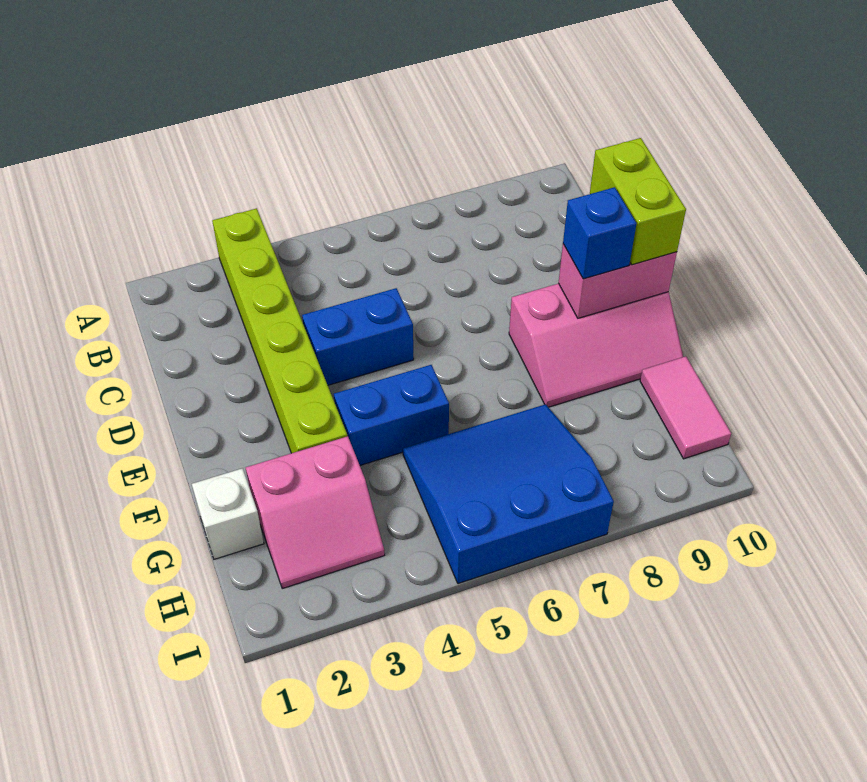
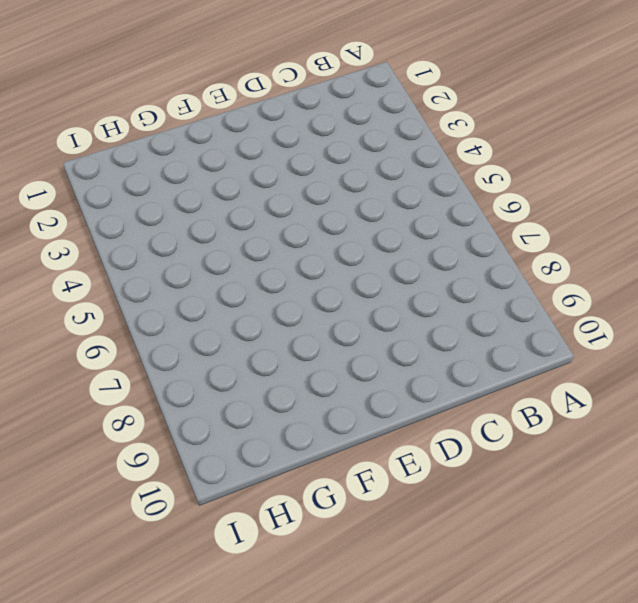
none -> lime 1x6 brick [212,208,347,453]
none -> blue 1x2 brick [302,288,414,385]

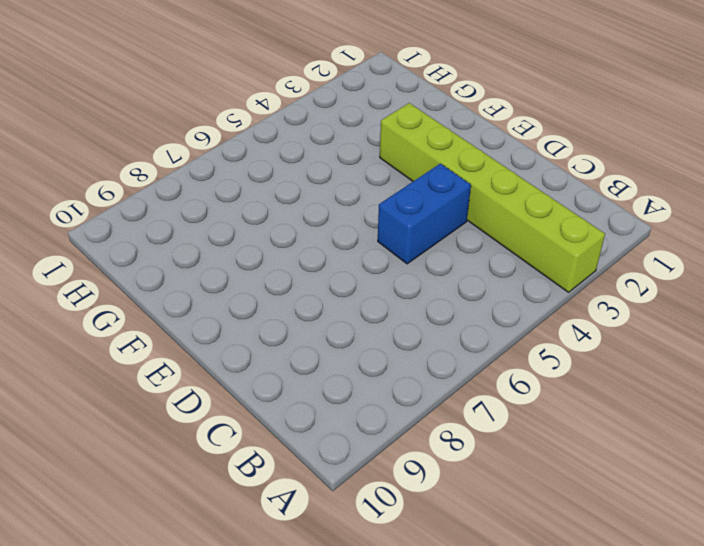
none -> pink 2x3 slope [509,283,683,407]
none -> blue 1x2 brick [334,365,449,465]

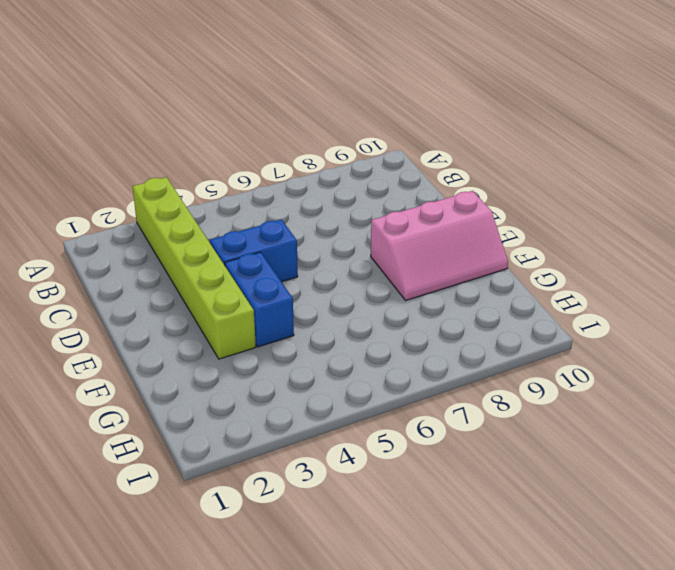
blue 1x2 brick [225,252,294,347] -> blue 1x2 brick turned to [334,365,449,465]
none -> white 1x1 brick [192,468,264,559]
none -> pink 2x2 slope [246,436,385,589]

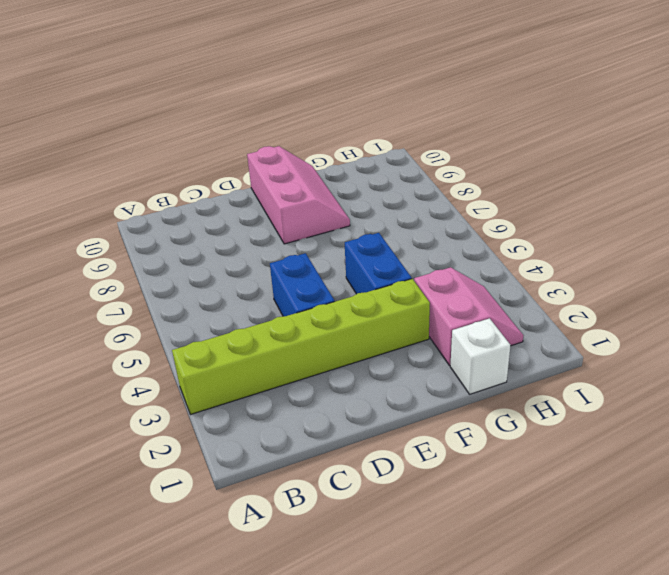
none -> blue 3x3 slope [403,404,614,584]
none -> pink 1x2 tile [640,356,731,459]

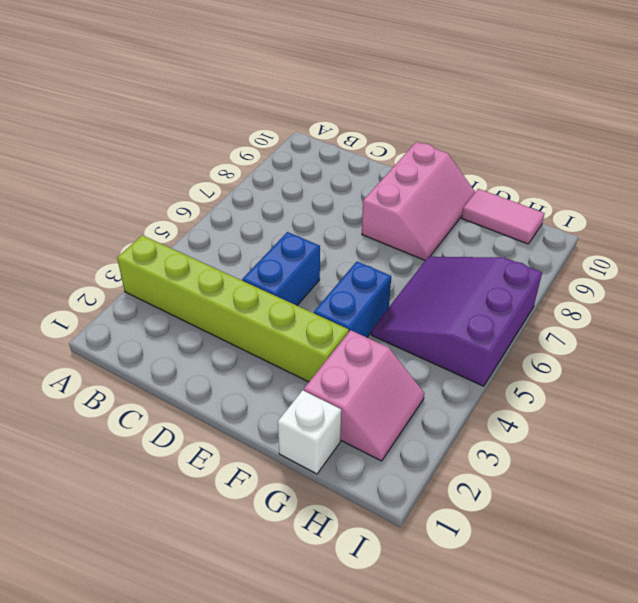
purple 3x3 slope [371,257,542,386] -> blue 3x3 slope [403,404,614,584]
none -> pink 1x2 brick [559,244,677,318]
none -> lime 1x2 brick [590,138,686,265]

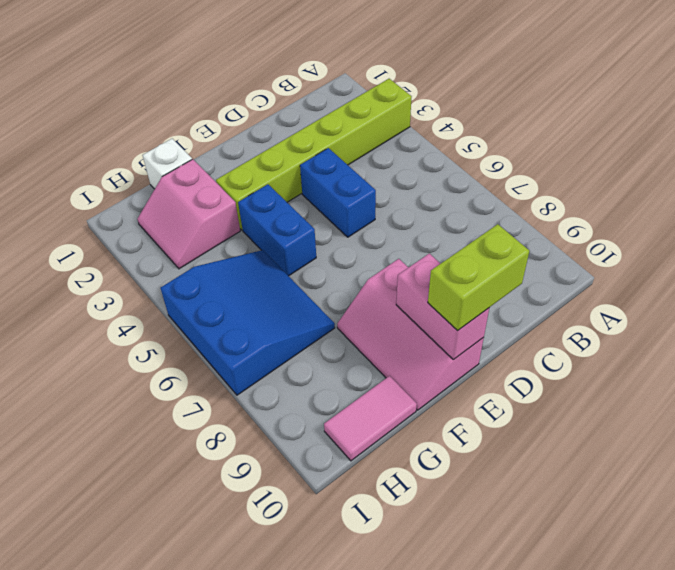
none -> blue 1x1 brick [563,187,637,279]

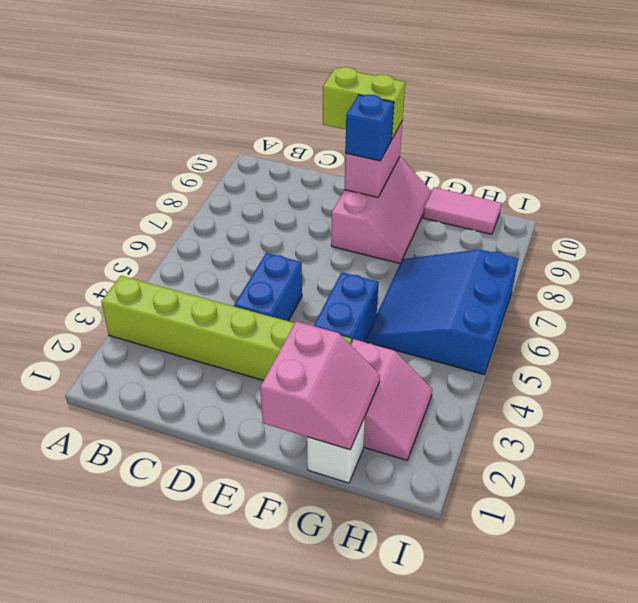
pink 2x2 slope [260,321,380,450] -> none

